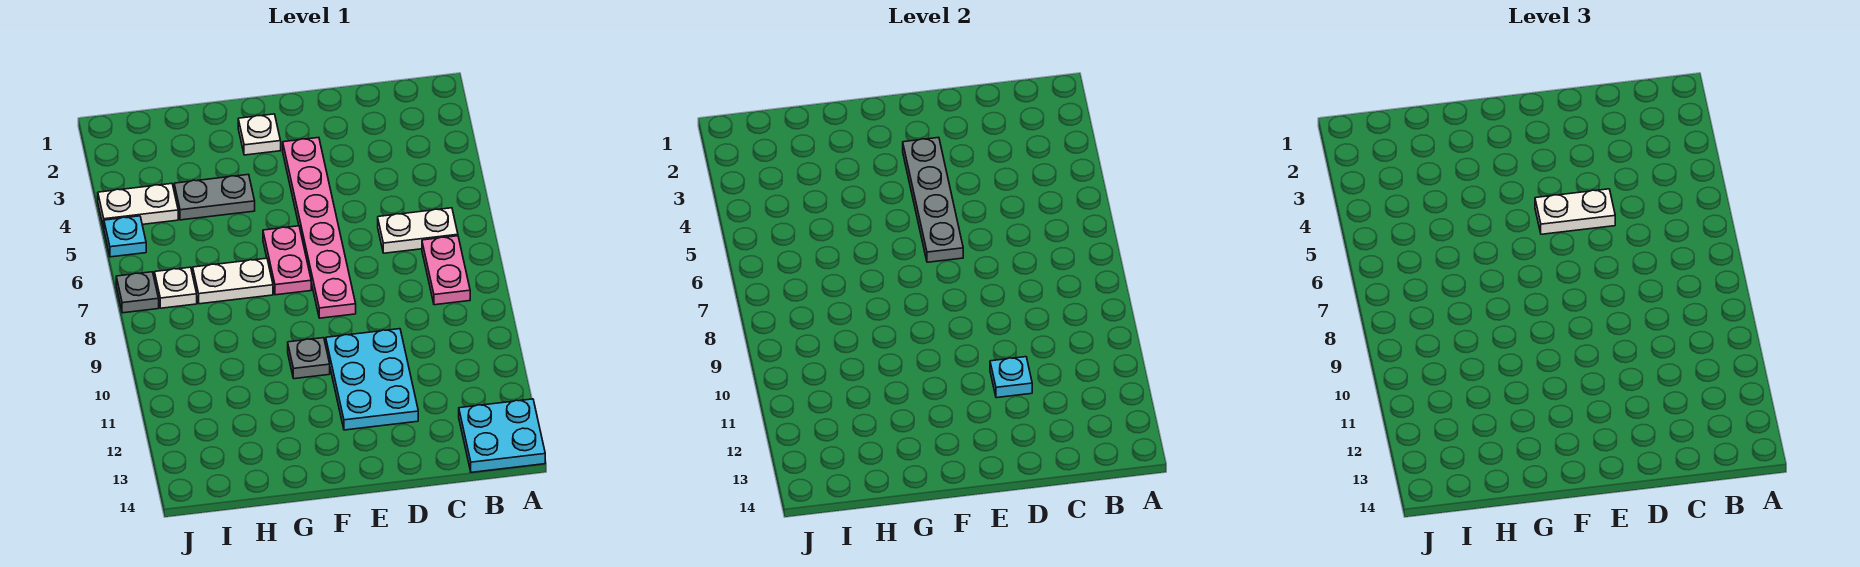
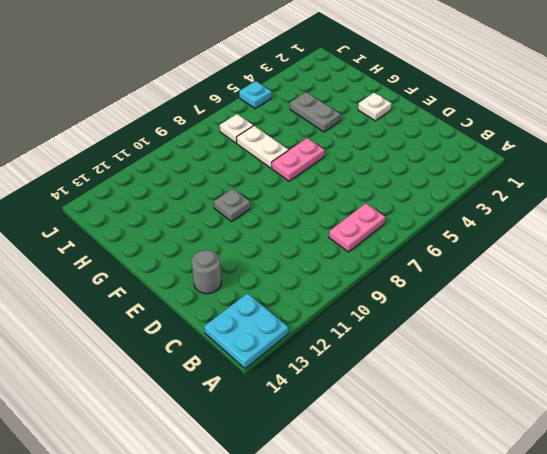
grey 1x1 round brick [192,250,221,294] -> none
none -> white 1x2 plate [378,208,458,253]
none -> cyan 2x3 plate [326,329,418,430]
none -> pink 1x6 plate [283,138,356,318]

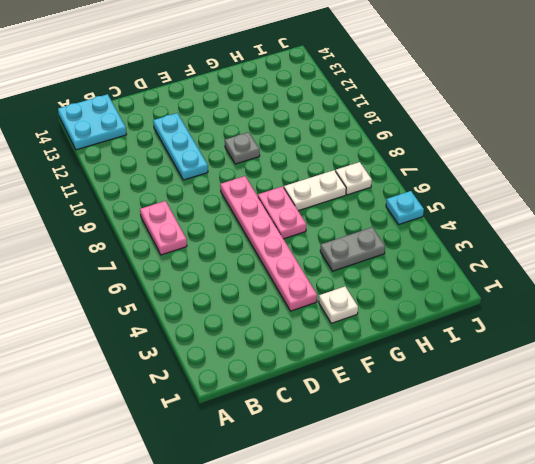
cyan 1x3 plate [153,113,208,180] -> cyan 2x3 plate [326,329,418,430]
none -> white 1x2 plate [378,208,458,253]
none -> white 1x2 plate [98,184,178,228]
none -> grey 1x1 plate [116,272,159,313]

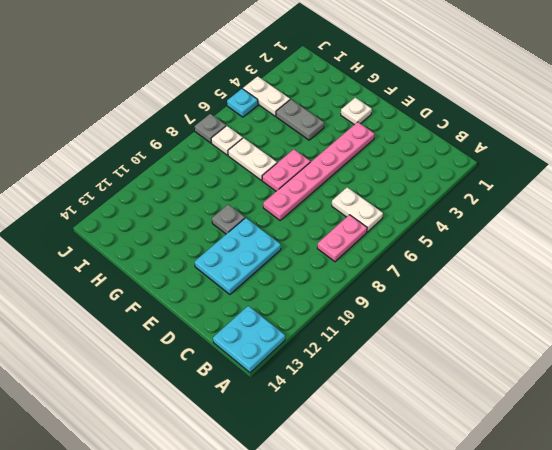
none -> cyan 1x1 plate [990,357,1032,398]
none -> grey 1x4 plate [903,138,963,262]
none -> white 1x2 plate [1535,189,1615,234]

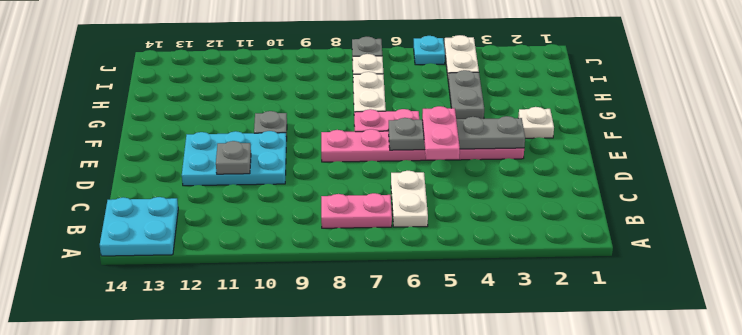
pink 1x2 plate [422,106,460,160] -> white 1x2 plate [1535,189,1615,234]
grey 1x1 plate [216,141,251,174] -> cyan 1x1 plate [990,357,1032,398]

